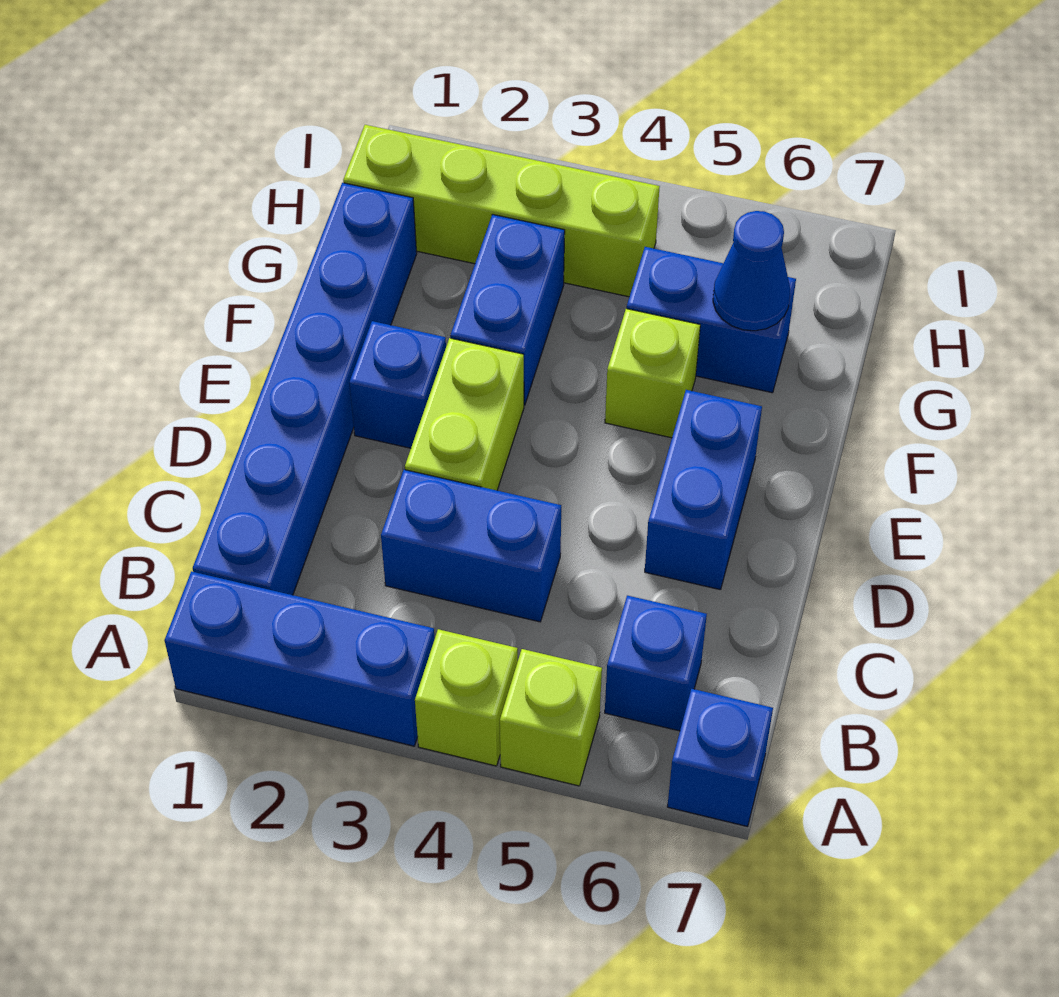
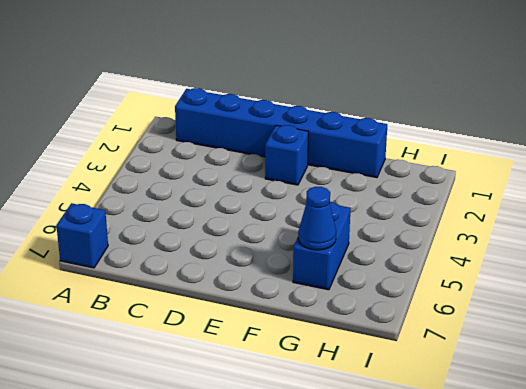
none -> blue 1x3 brick [165,571,435,746]
none -> lime 1x1 brick [415,629,518,766]
none -> lime 1x1 brick [500,649,602,786]

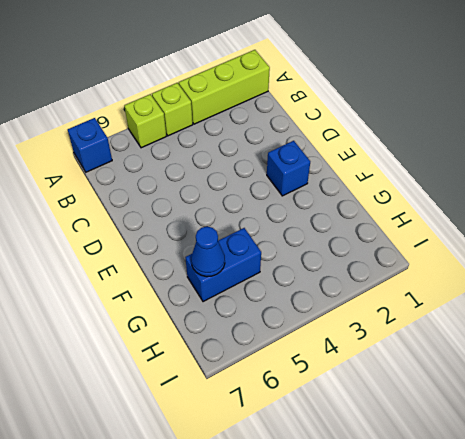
lime 1x3 brick [179,50,270,124] -> blue 1x3 brick [165,571,435,746]
none -> blue 1x6 brick [193,183,417,595]
none -> blue 1x1 brick [605,596,707,731]
none -> blue 1x2 brick [381,470,561,622]

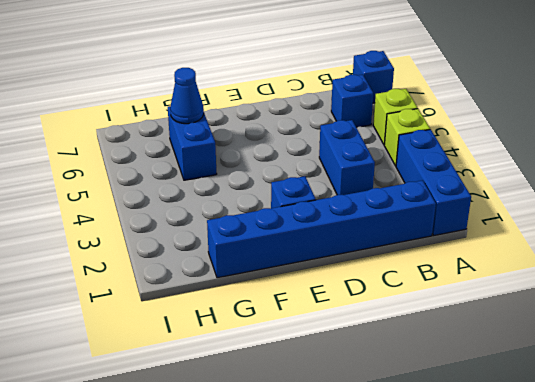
none -> lime 1x2 brick [405,338,524,490]
none -> blue 1x2 brick [645,390,762,590]
none -> blue 1x2 brick [450,215,565,405]

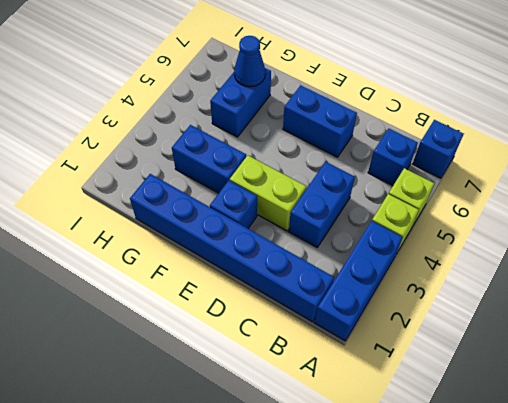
none -> lime 1x1 brick [605,309,700,438]
none -> lime 1x4 brick [343,125,660,297]

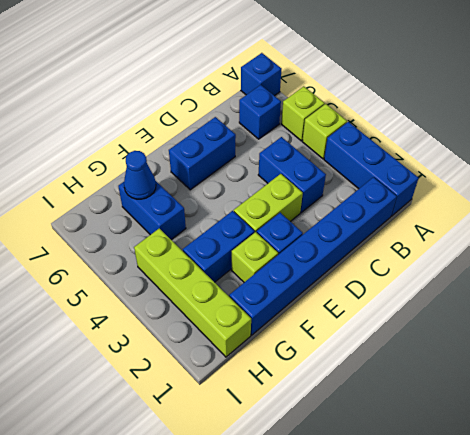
lime 1x1 brick [232,232,278,282] -> lime 1x1 brick moved to [605,309,700,438]

